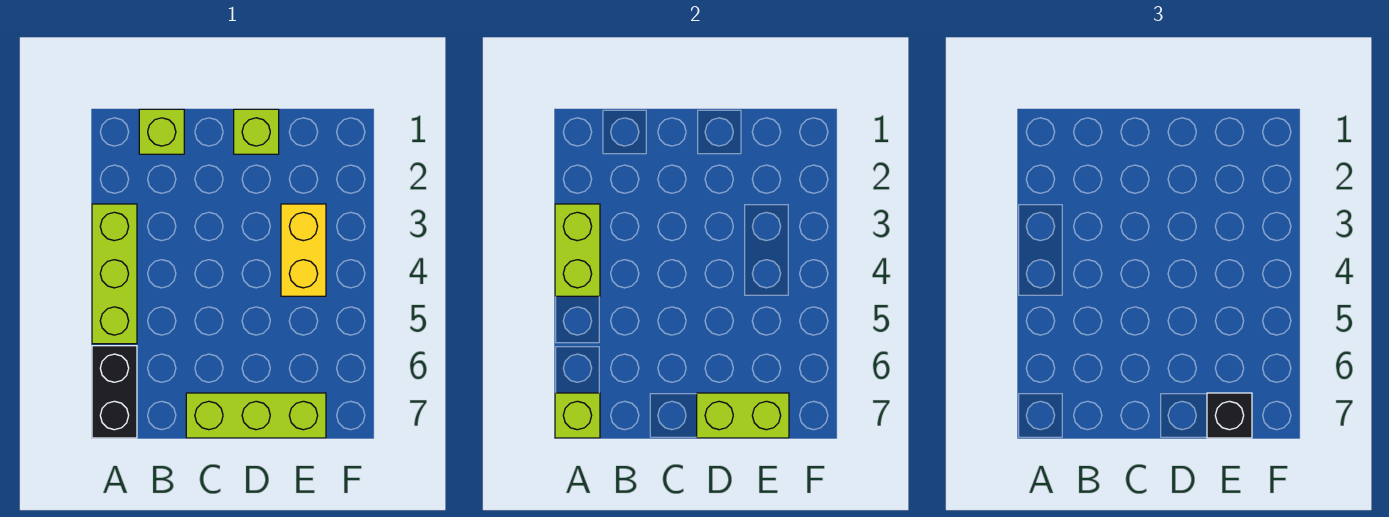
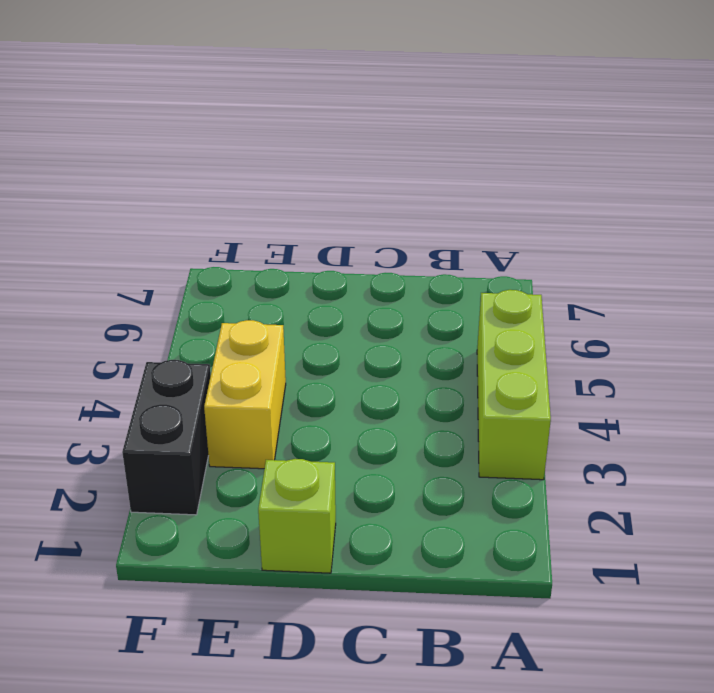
black 1x2 brick [122,360,211,515] -> black 1x2 brick moved to [92,346,137,438]
none -> lime 1x1 brick [139,109,184,154]
none -> lime 1x3 brick [186,393,326,438]

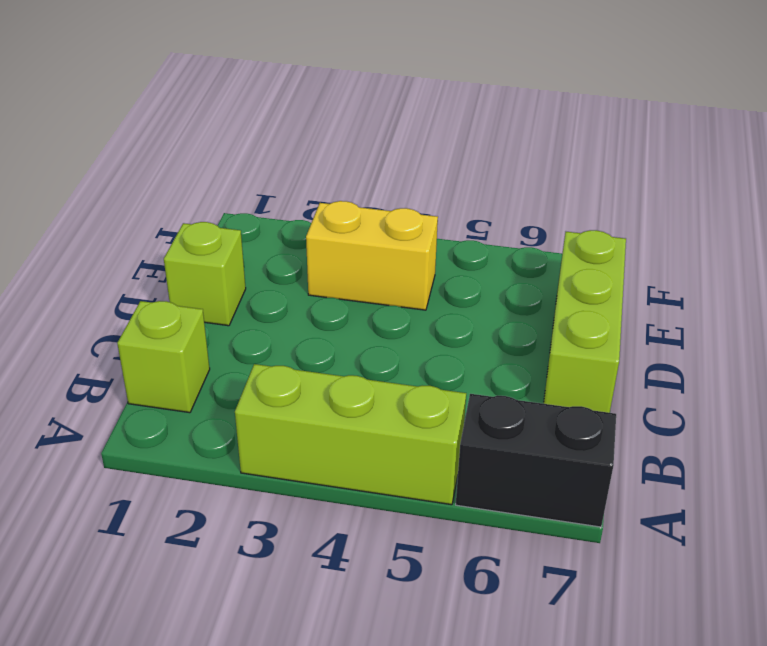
none -> lime 1x2 brick [555,204,600,296]
none -> lime 1x1 brick [555,393,600,438]

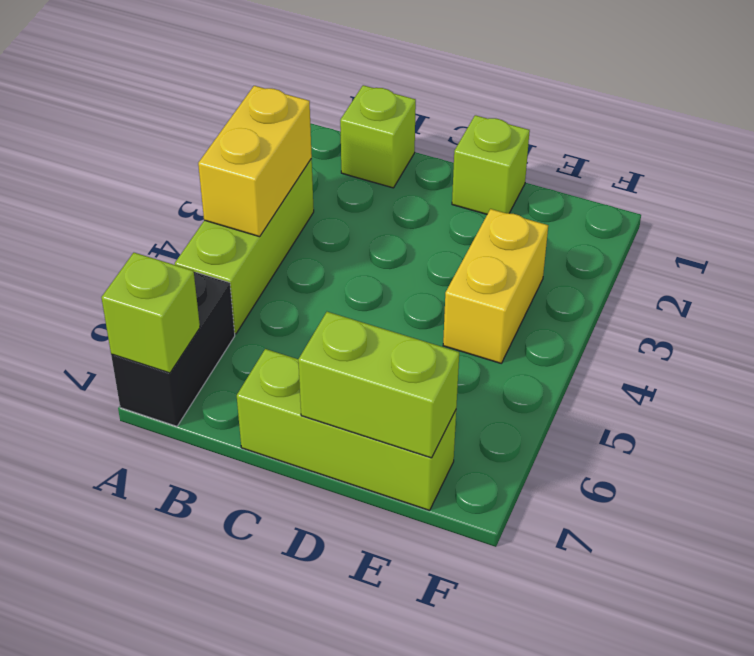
yellow 1x2 brick [198,86,312,237] -> lime 1x2 brick [555,204,600,296]
none -> black 1x1 brick [1207,393,1252,438]

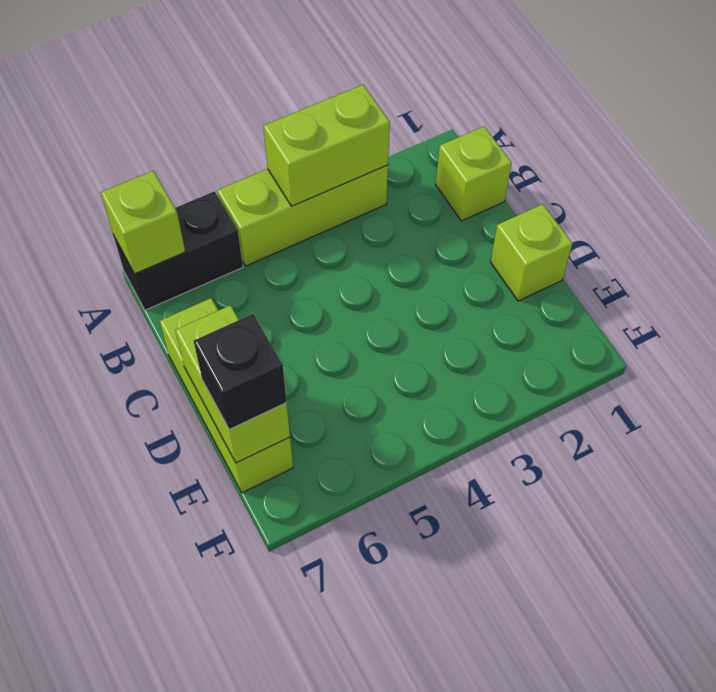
none -> yellow 1x2 brick [281,204,326,296]

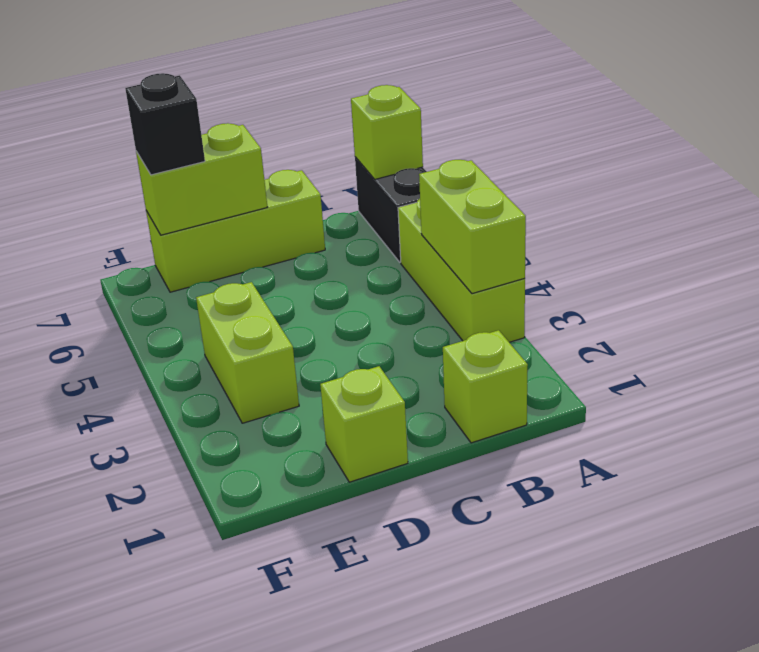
lime 1x2 brick [196,282,299,423] -> yellow 1x2 brick [281,204,326,296]

